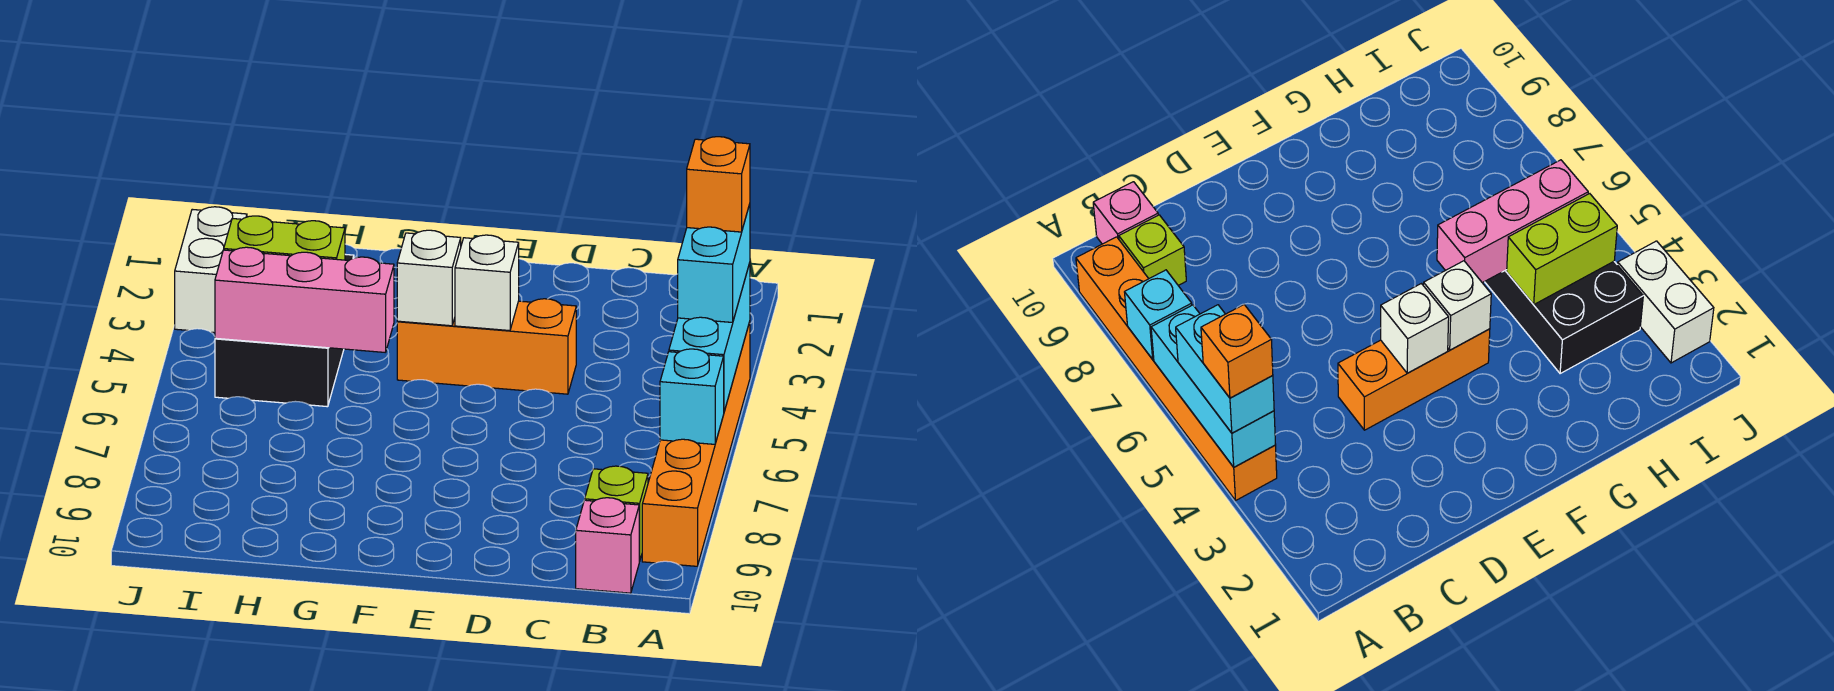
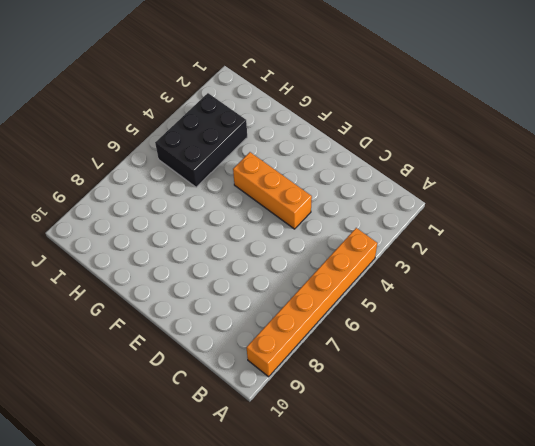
none -> lime 1x1 brick [585,466,648,561]
none -> pink 1x1 brick [576,498,639,593]
none -> white 1x2 brick [175,207,247,333]

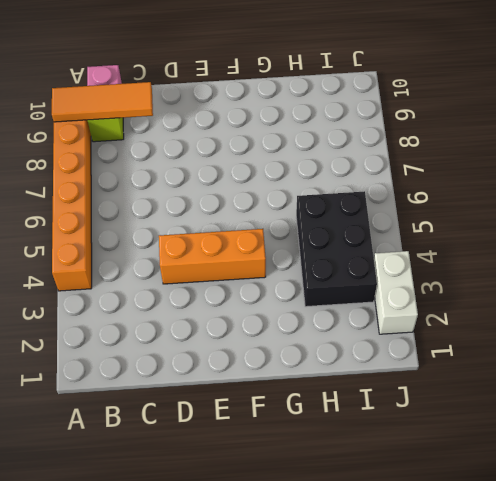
orange 1x3 tile [52,82,153,122] -> none
none -> cyan 1x3 brick [669,263,750,411]
none -> cyan 1x1 brick [660,349,724,444]
none -> white 1x1 brick [455,235,519,331]

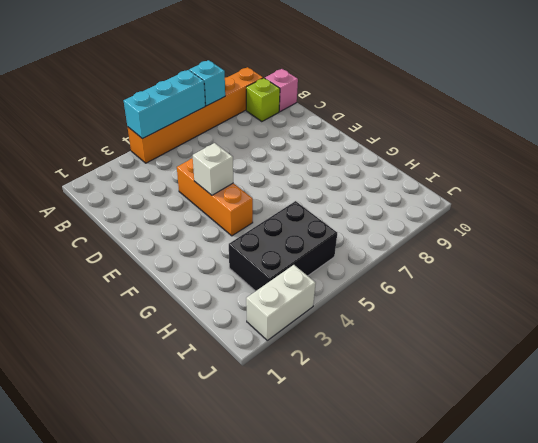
none -> white 1x1 brick [397,230,461,326]
none -> pink 1x3 brick [215,247,394,352]
none -> lime 1x2 brick [224,216,345,260]

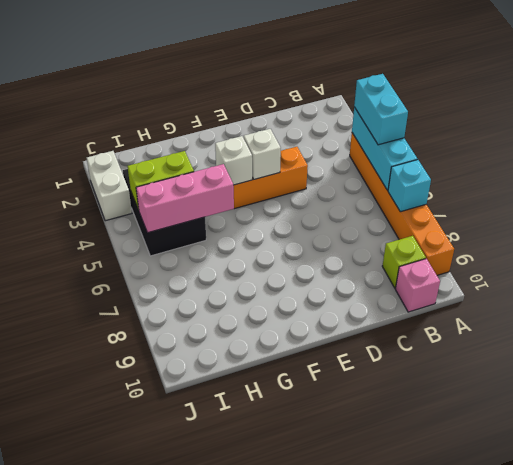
none -> orange 1x1 brick [687,137,750,232]

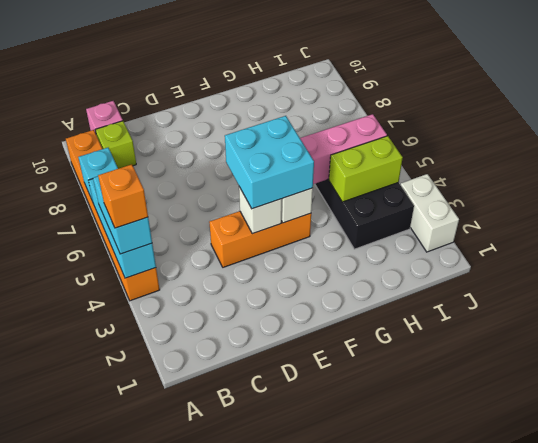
cyan 2x2 brick [225,116,314,209] -> none

